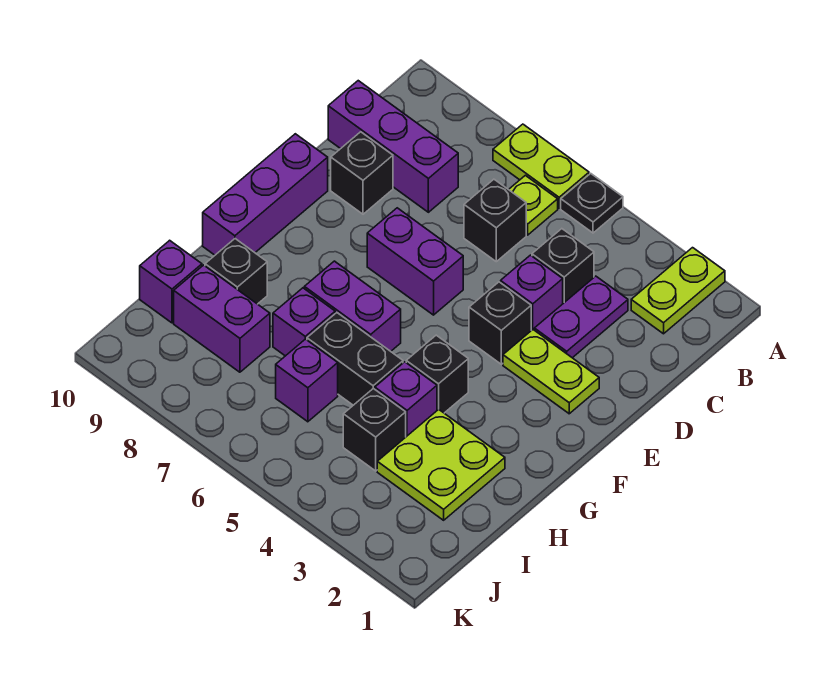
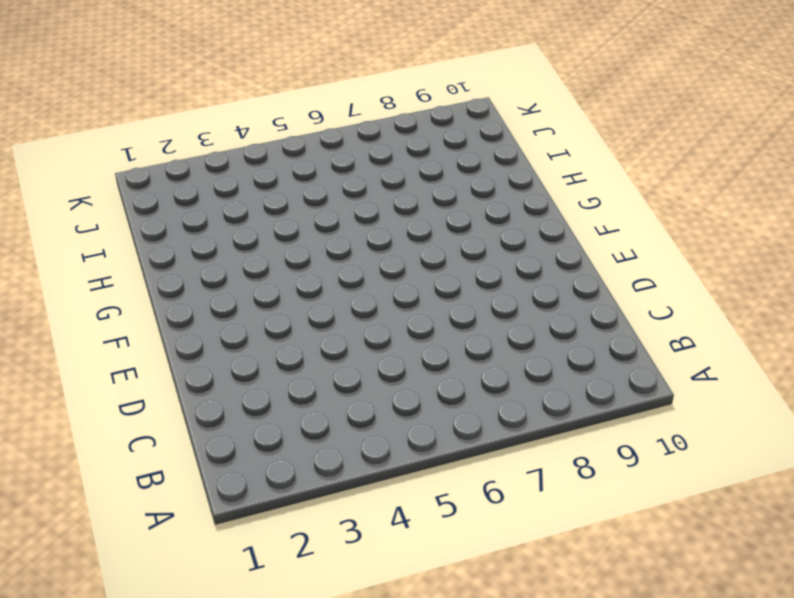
none -> lime 1x2 plate [631,248,725,334]
none -> black 1x1 plate [561,173,623,233]
none -> lime 1x2 plate [493,124,589,208]

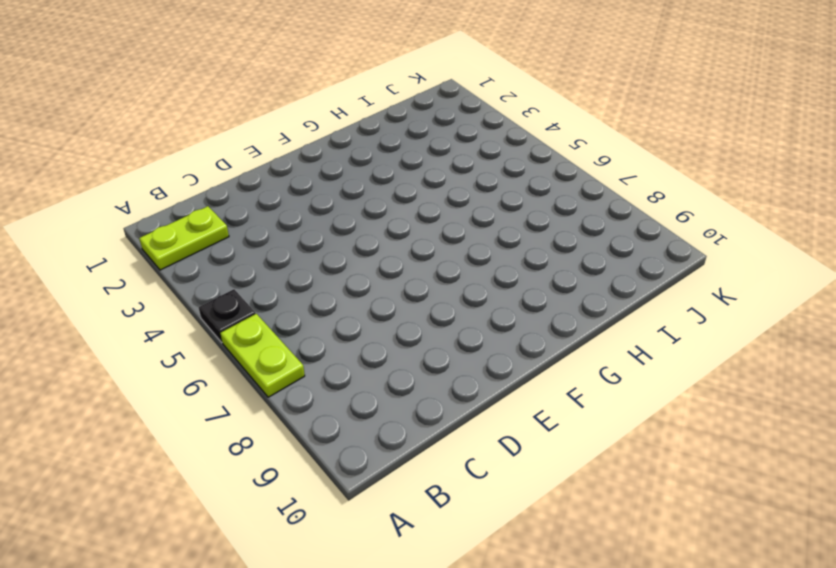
none -> lime 1x1 plate [509,175,558,235]
none -> purple 1x2 plate [534,276,628,358]
none -> black 1x1 brick [532,229,594,303]

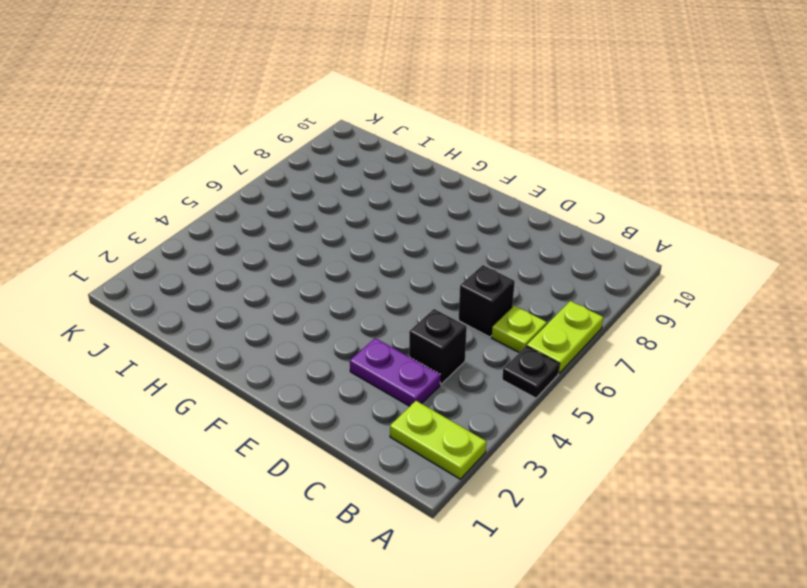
none -> purple 1x3 brick [328,81,458,212]
none -> purple 1x1 brick [501,255,563,330]
none -> black 1x1 brick [331,132,393,214]

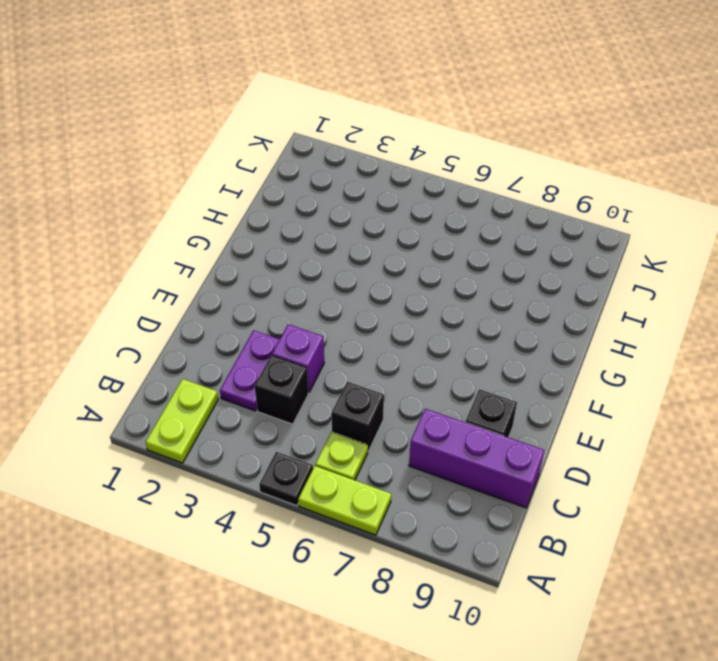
none -> lime 1x2 plate [503,330,599,414]
none -> black 1x1 brick [469,282,531,364]
none -> purple 1x2 brick [367,208,463,315]

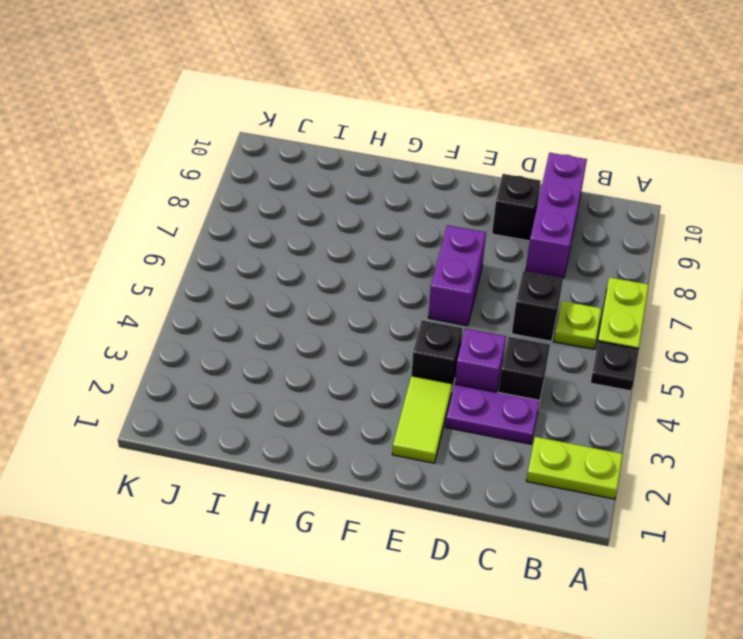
lime 1x2 tile [392,376,452,463] -> lime 1x2 plate [503,330,599,414]
none -> purple 1x3 brick [203,134,328,255]
none -> black 1x1 brick [406,335,468,413]
none -> purple 1x2 brick [304,261,401,351]

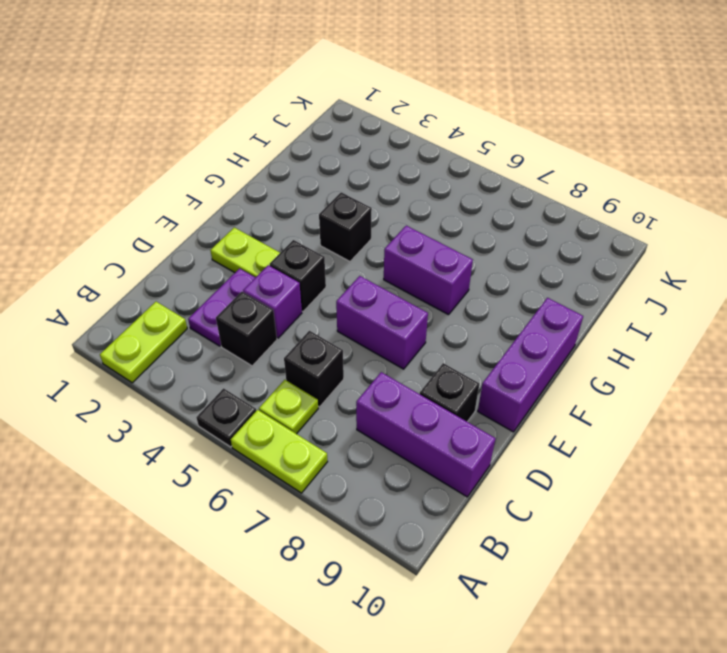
none -> lime 2x2 plate [377,409,505,520]
none -> purple 1x1 brick [375,362,437,437]
none -> black 1x2 brick [307,313,403,405]

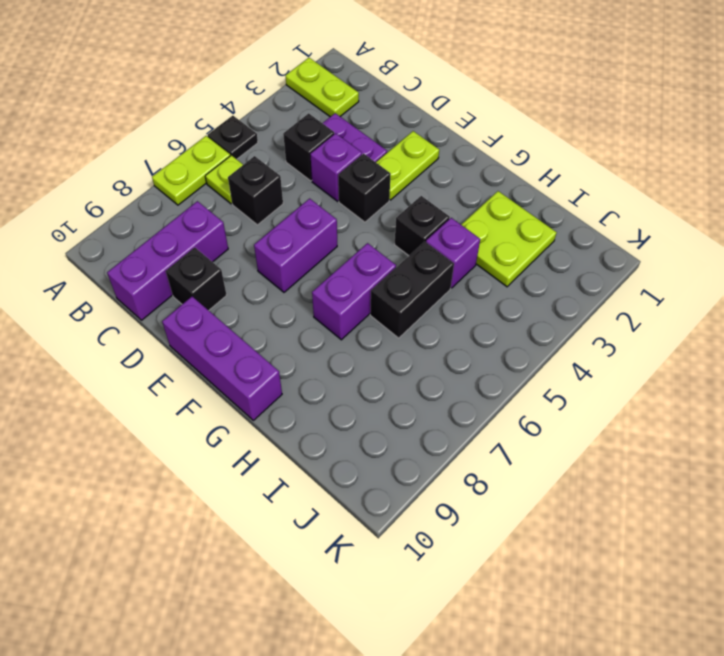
none -> purple 1x1 brick [273,288,335,356]
none -> black 1x1 brick [205,239,267,304]
none -> black 1x1 brick [343,388,406,471]

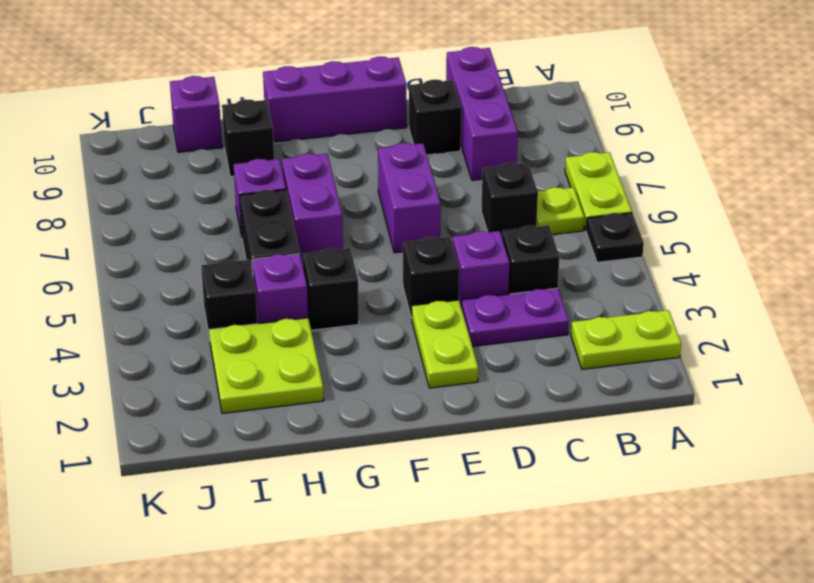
none -> purple 1x1 brick [276,339,338,422]
none -> purple 1x2 brick [174,265,270,372]

